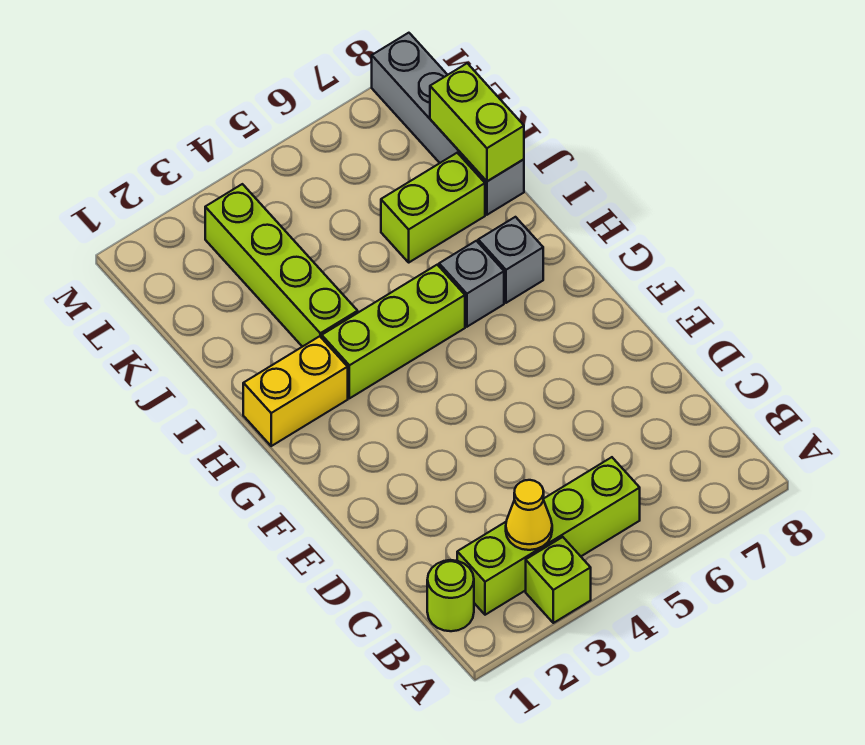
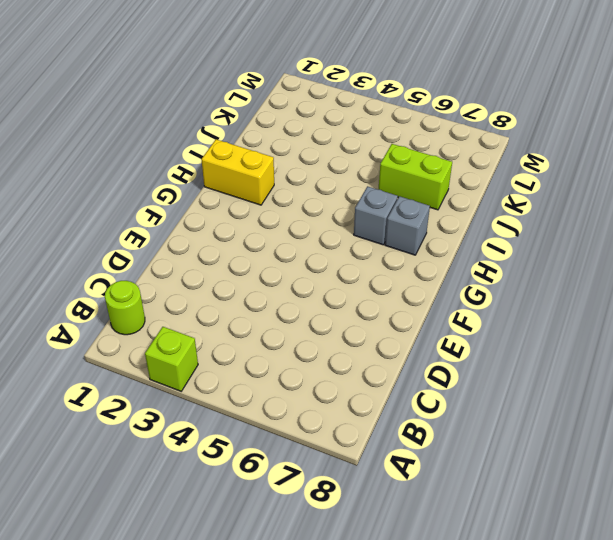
none -> lime 1x4 brick [457,457,640,615]
none -> lime 1x3 brick [322,265,465,398]
none -> lime 1x4 brick [205,184,358,347]

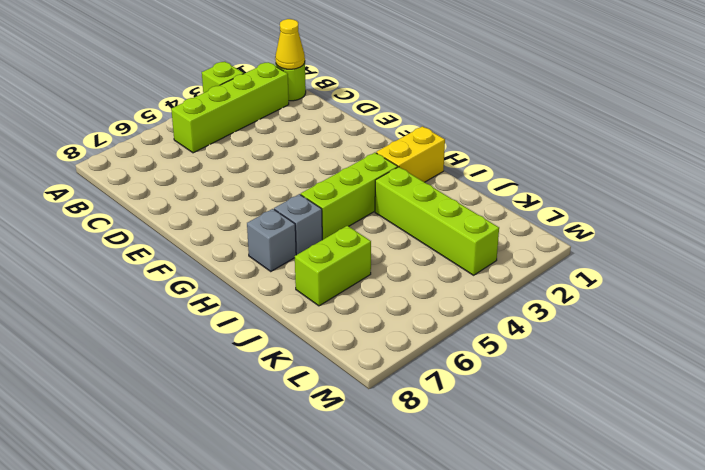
yellow 1x1 cone [275,19,305,69] -> yellow 1x1 cone moved to [506,480,552,550]
none -> grey 1x4 brick [372,33,524,215]
none -> lime 1x2 brick [430,63,524,181]

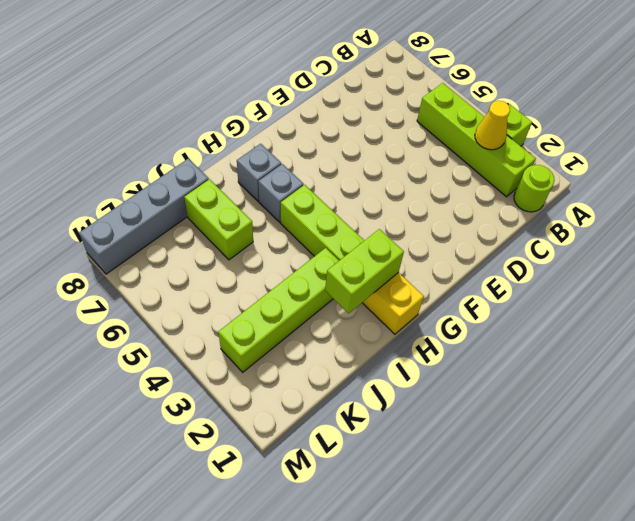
lime 1x2 brick [325,229,404,313] -> lime 1x2 brick moved to [430,63,524,181]

